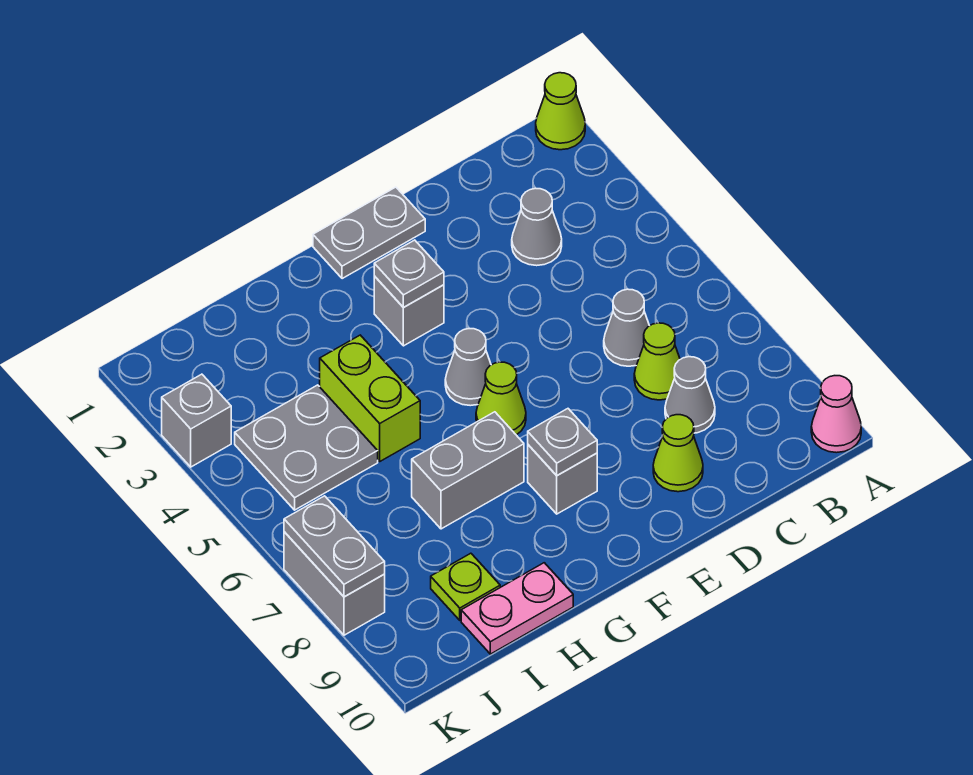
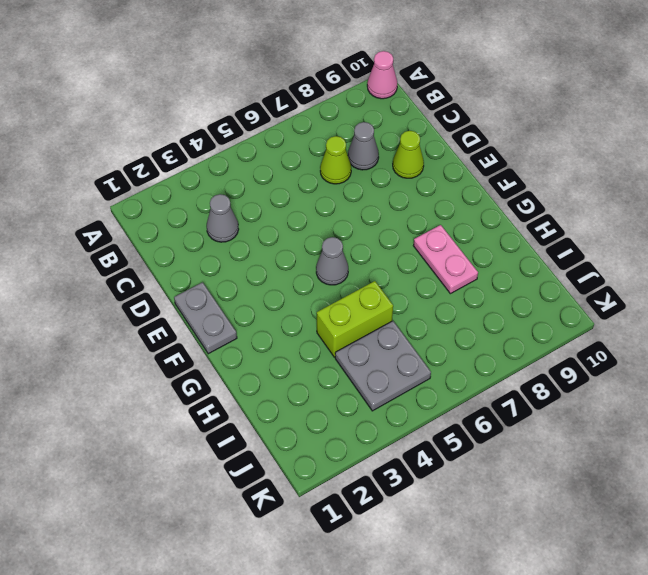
pink 1x2 plate [413,225,478,294] -> pink 1x2 plate moved to [461,563,573,654]
none -> lime 1x1 cone [536,73,585,150]
none -> grey 1x1 cone [604,289,649,366]
none -> grey 1x1 brick [374,276,444,346]

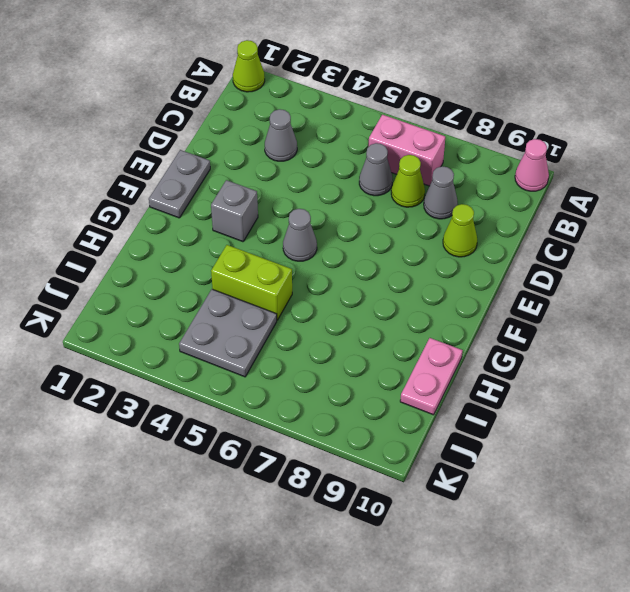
pink 1x2 brick [369,115,445,186] -> none
none -> lime 1x1 cone [476,362,526,435]
none -> grey 1x1 brick [528,445,597,514]
none -> grey 1x2 brick [412,412,524,529]

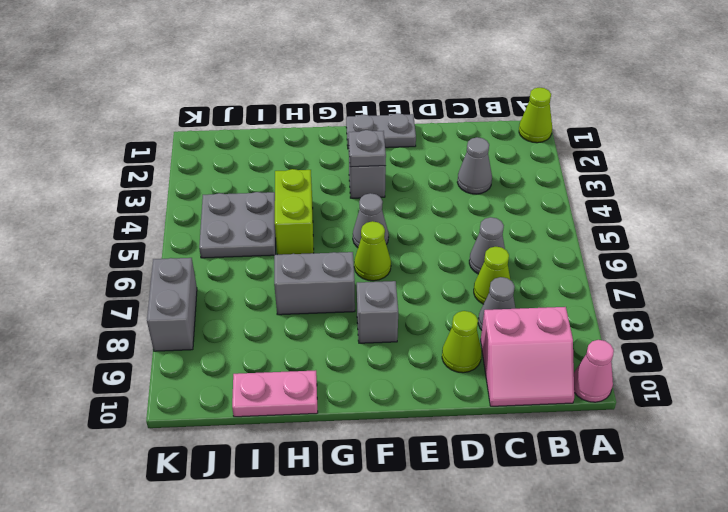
pink 2x2 slope [481,307,574,406] -> none
none -> lime 1x1 plate [431,553,500,620]
none -> grey 1x1 brick [162,374,231,467]
none -> grey 1x1 plate [528,409,597,475]

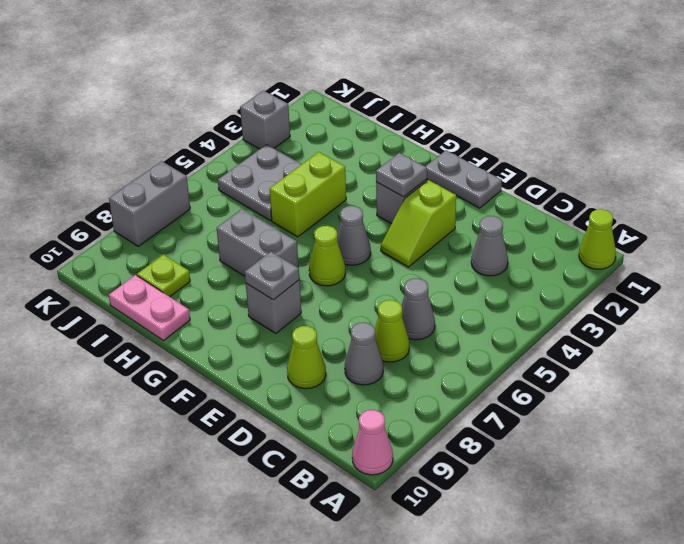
lime 1x2 slope [381,180,456,267] -> none
none -> grey 1x2 plate [284,496,385,597]

